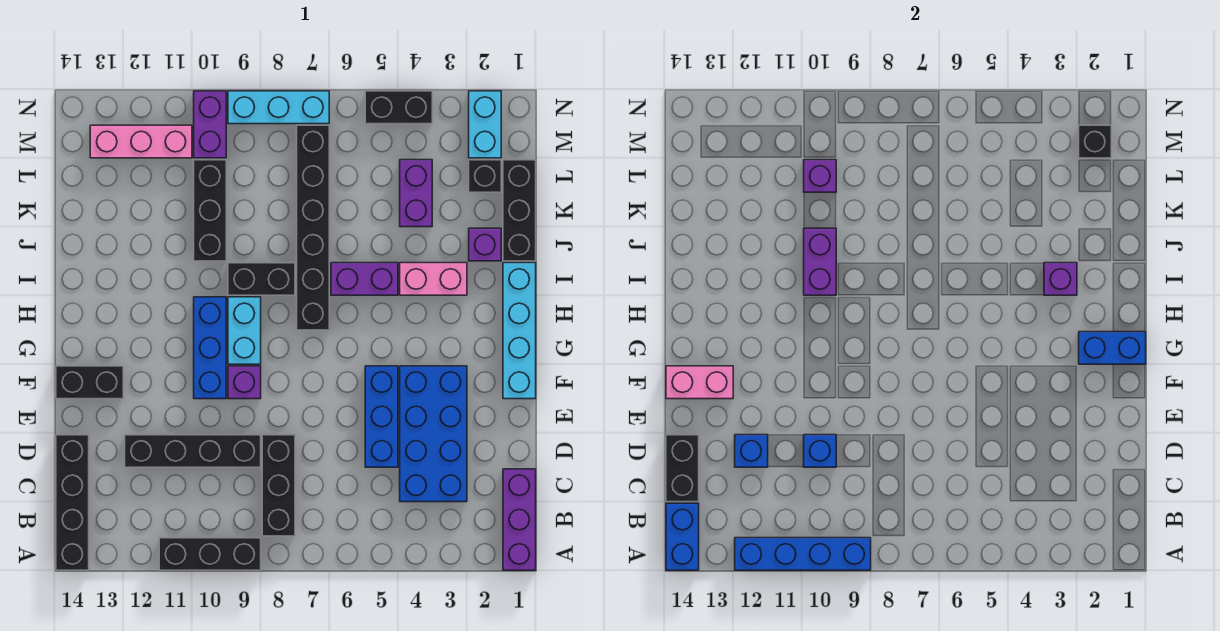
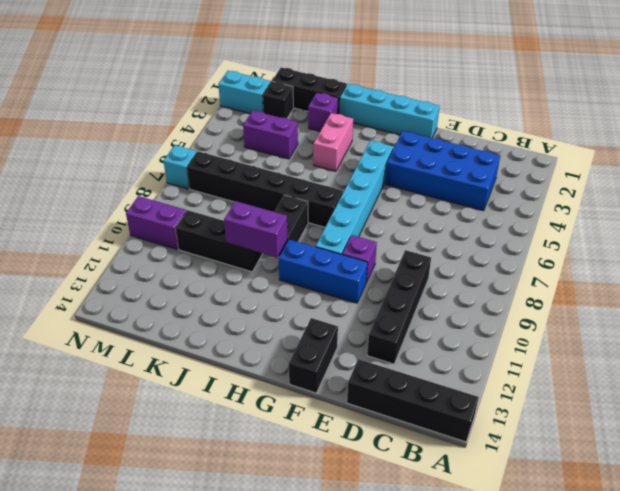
cyan 1x6 brick [316,140,393,254] -> cyan 1x2 brick [228,297,261,364]
cyan 1x1 brick [164,145,197,189] -> cyan 1x3 brick [228,91,329,124]
none -> purple 1x3 brick [503,469,536,570]
none -> black 1x3 brick [159,538,261,570]
none -> black 1x3 brick [262,435,295,536]
none -> blue 1x3 brick [365,366,398,467]

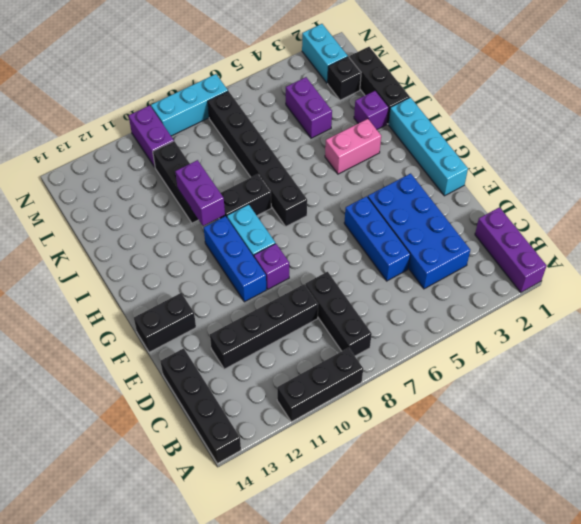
none -> purple 1x2 brick [331,263,398,295]
none -> pink 1x3 brick [90,125,192,158]
none -> black 1x2 brick [365,91,432,124]
none -> blue 1x4 brick [735,538,871,570]

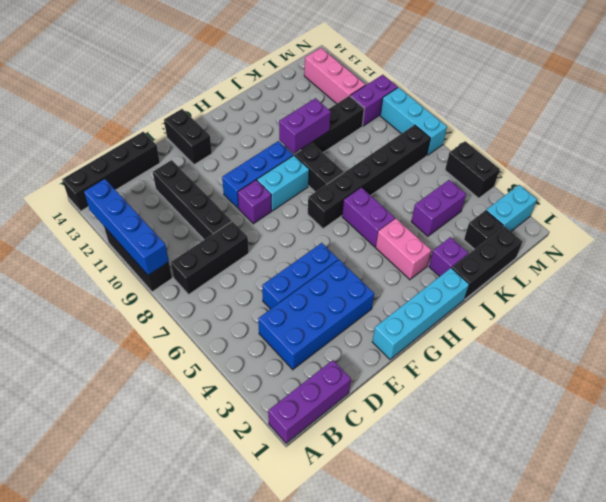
none -> blue 1x2 brick [666,503,699,570]
none -> black 1x2 brick [666,435,699,502]
none -> blue 1x1 brick [804,435,836,467]
none -> blue 1x1 brick [735,435,768,467]

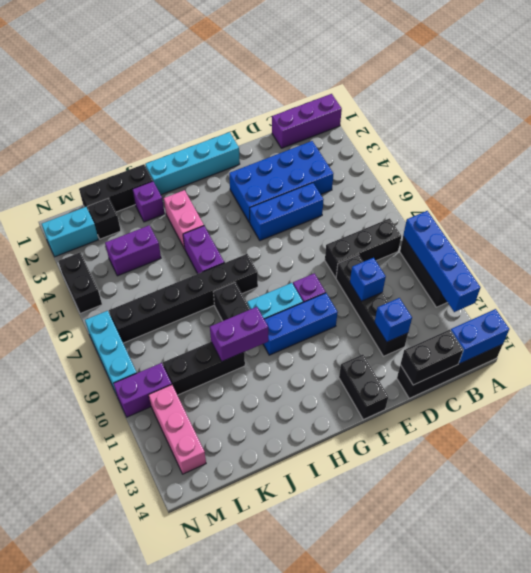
none -> pink 1x2 brick [666,366,733,399]
none -> blue 1x2 brick [1079,332,1146,364]
none -> purple 1x1 brick [1044,263,1077,295]
none -> purple 1x1 brick [804,160,836,192]

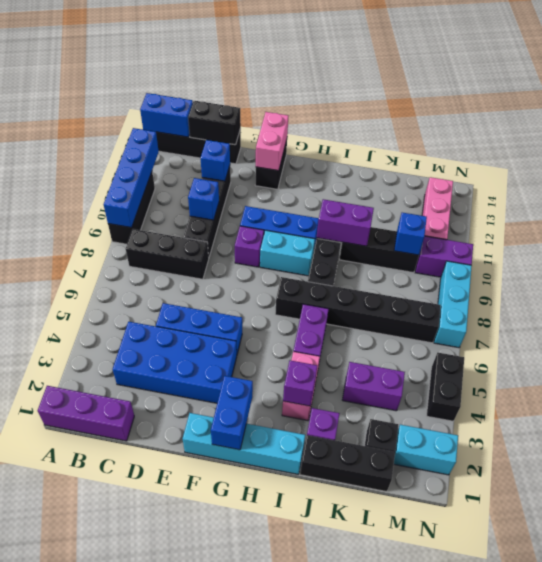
blue 1x1 brick [394,213,427,255] -> purple 1x1 brick [804,160,836,192]
none -> black 1x1 brick [1079,125,1111,158]

